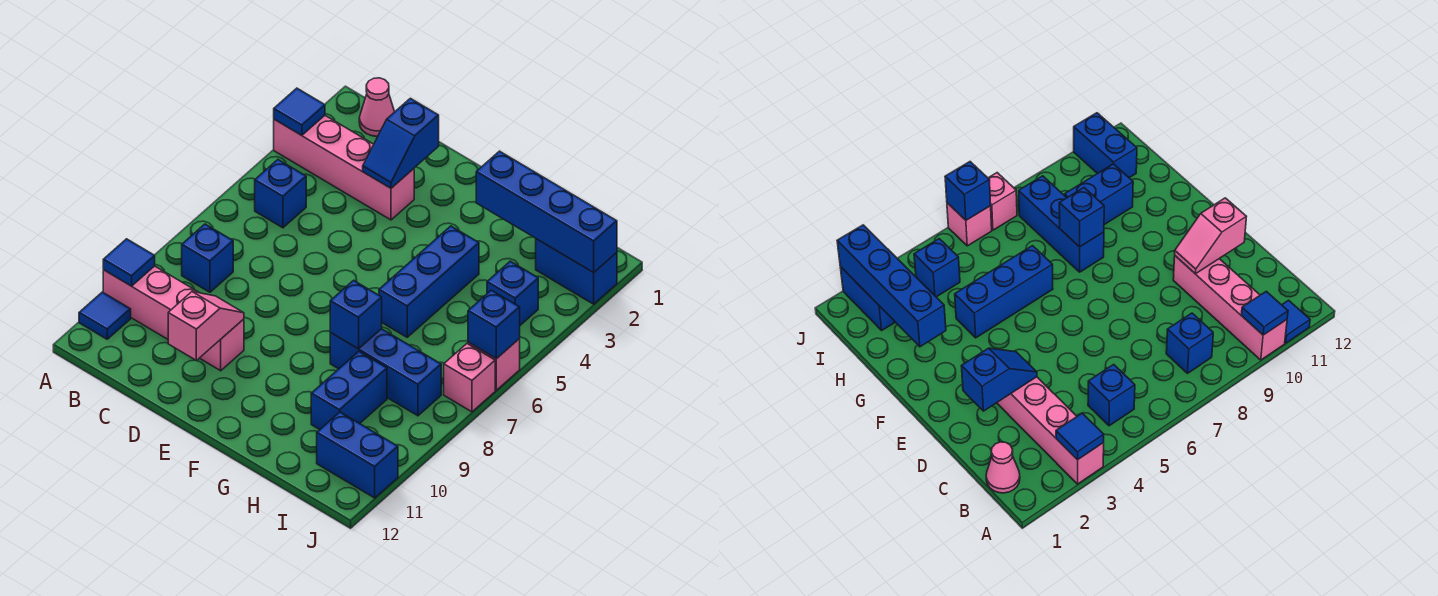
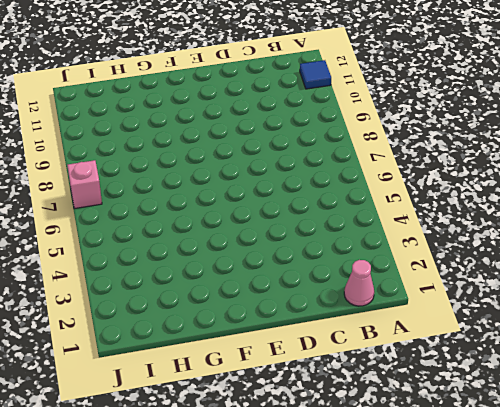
none -> pink 1x4 brick [274,116,414,220]
none -> pink 1x4 brick [103,266,244,371]
none -> blue 1x1 brick [255,160,306,228]

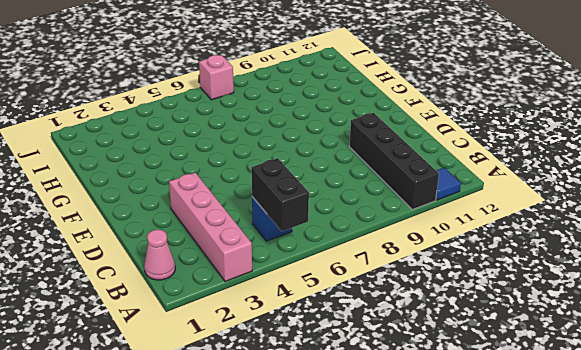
black 1x2 brick [251,158,309,231] -> none
black 1x4 brick [349,113,439,210] -> pink 1x4 brick [103,266,244,371]
none -> blue 1x1 brick [182,224,233,292]
none -> blue 1x3 brick [379,226,479,337]
none -> blue 1x3 brick [330,329,441,416]

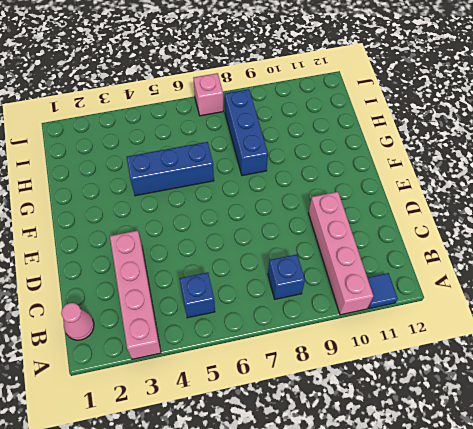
none -> blue 1x2 brick [311,352,387,429]
none -> blue 1x2 brick [536,239,617,304]
none -> blue 1x1 brick [487,261,538,325]

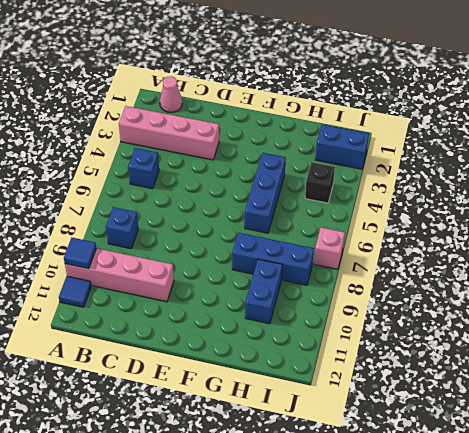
black 1x1 brick [305,162,335,203] -> blue 1x1 brick [487,261,538,325]
none -> blue 1x2 brick [317,412,398,498]
none -> pink 1x1 brick [468,339,520,390]
none -> blue 1x1 tile [274,88,325,135]

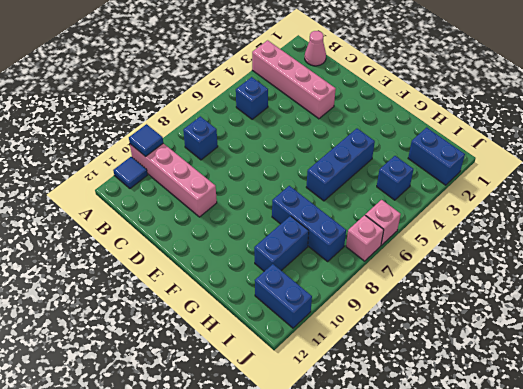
none -> blue 1x1 tile [274,88,325,135]
none -> blue 1x2 slope [363,98,439,188]
none -> pink 1x2 slope [168,292,244,361]

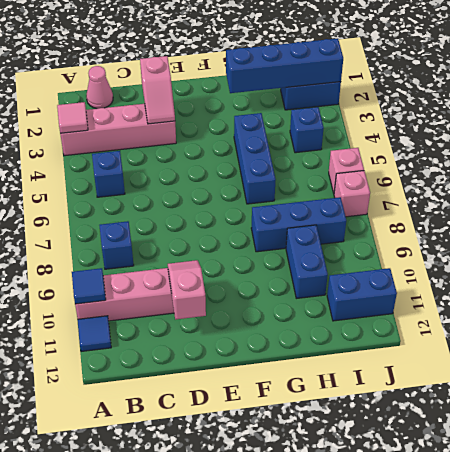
pink 1x1 tile [57,102,88,133] -> blue 1x1 tile [274,88,325,135]
pink 1x2 slope [140,56,175,124] -> blue 1x2 slope [363,98,439,188]
none -> blue 1x1 brick [330,280,382,349]
none -> blue 1x1 brick [468,290,520,359]

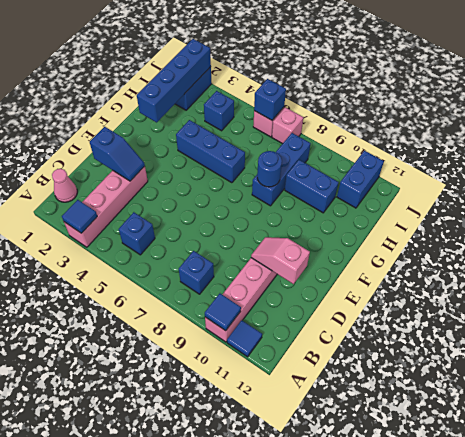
blue 1x1 round brick [257,151,282,187] -> blue 1x1 brick [330,280,382,349]

